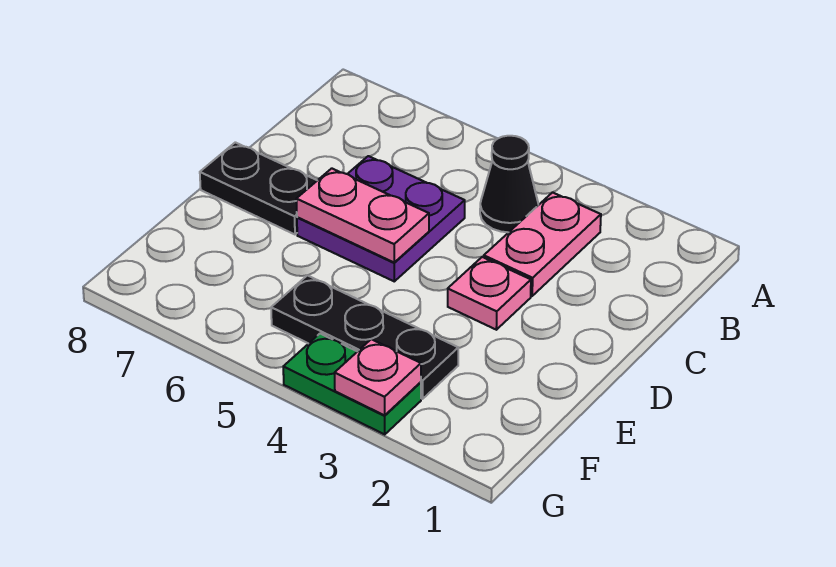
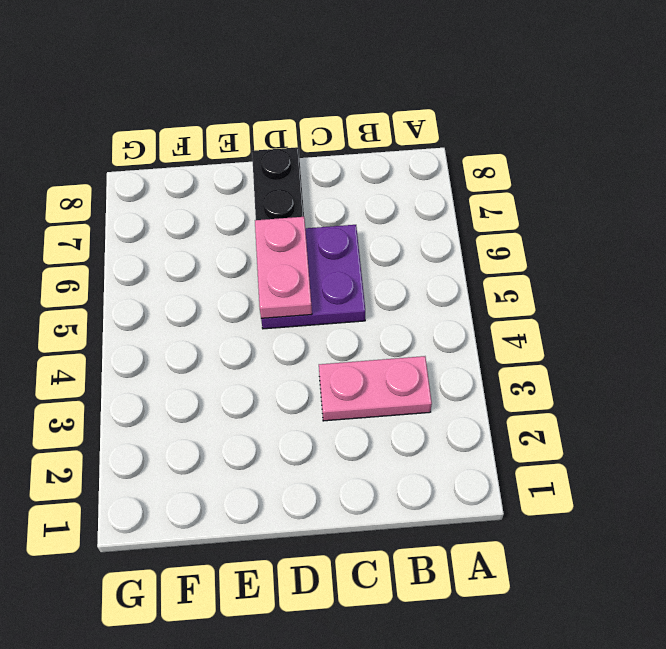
none -> black 1x1 cone [480,136,538,232]
none -> pink 1x1 plate [448,257,531,330]

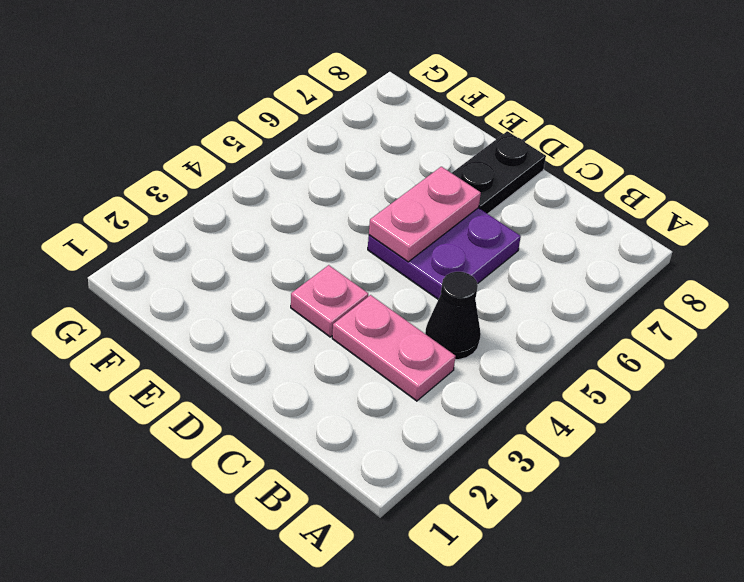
none -> black 1x3 plate [271,275,458,399]
none -> green 1x2 plate [283,334,421,434]

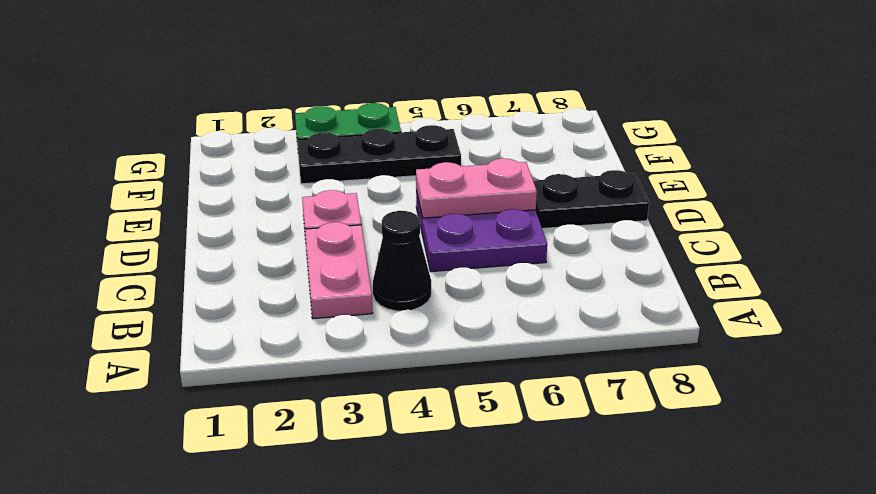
none -> pink 1x1 plate [335,339,421,415]

